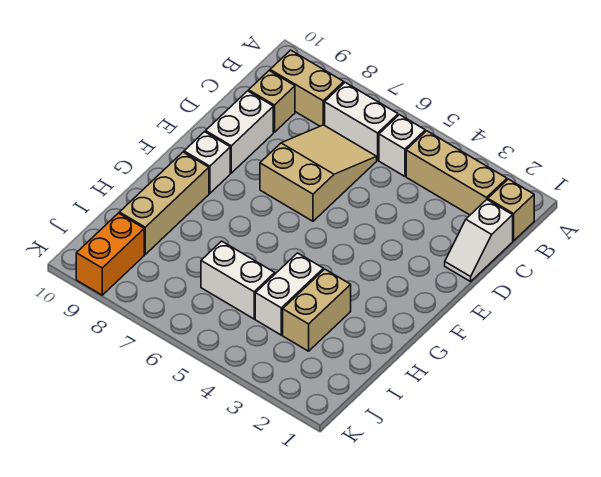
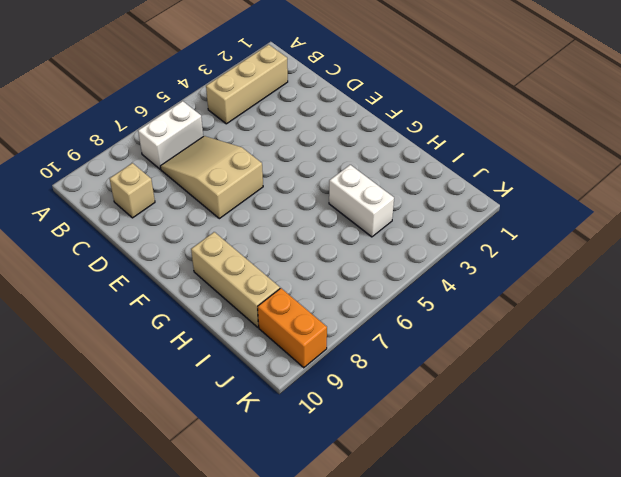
none -> tan 1x1 brick [488,179,534,241]
none -> white 1x1 brick [379,115,425,176]
none -> tan 1x2 brick [270,50,344,126]

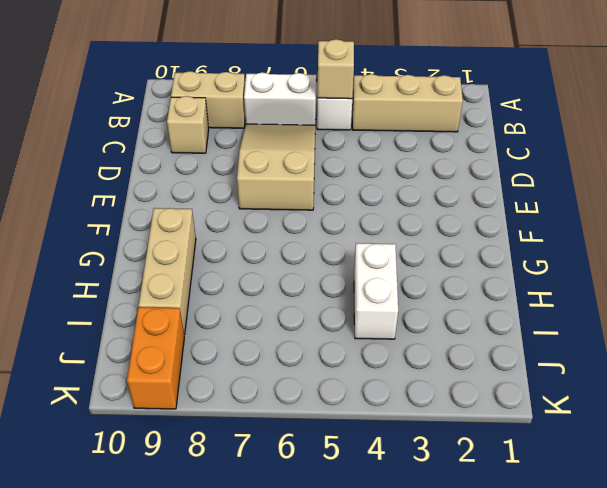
tan 1x1 brick [317,39,354,99] -> tan 1x1 brick moved to [488,179,534,241]
none -> white 1x2 slope [445,200,513,282]
none -> white 1x2 brick [206,91,273,173]
none -> white 1x1 brick [184,132,230,193]

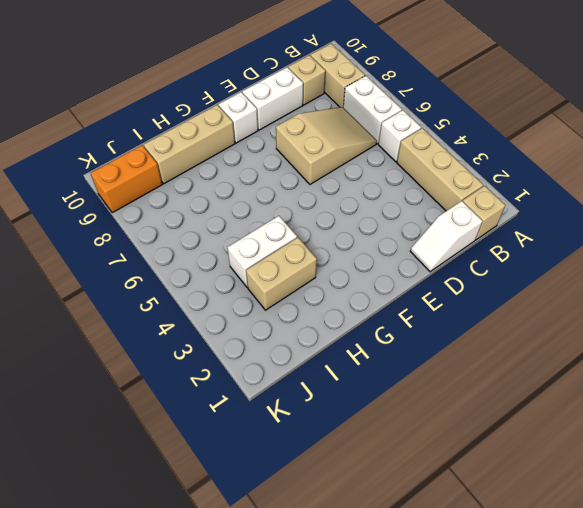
none -> white 1x2 brick [201,241,275,319]

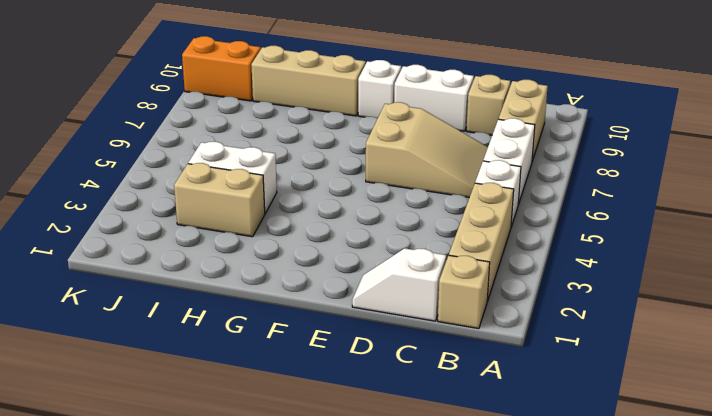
none -> white 1x2 brick [201,241,275,319]

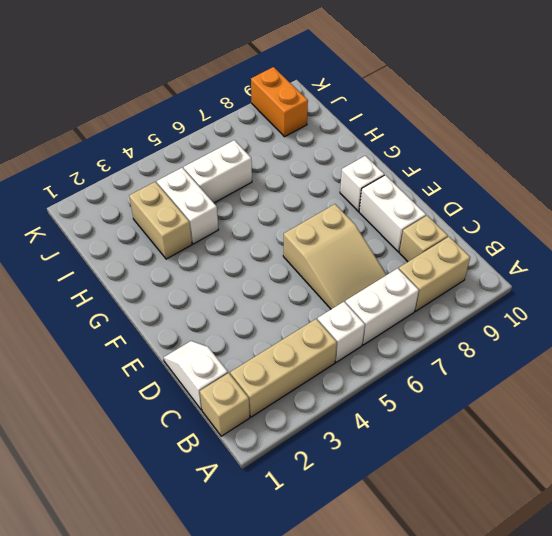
none -> tan 1x3 brick [119,152,209,254]

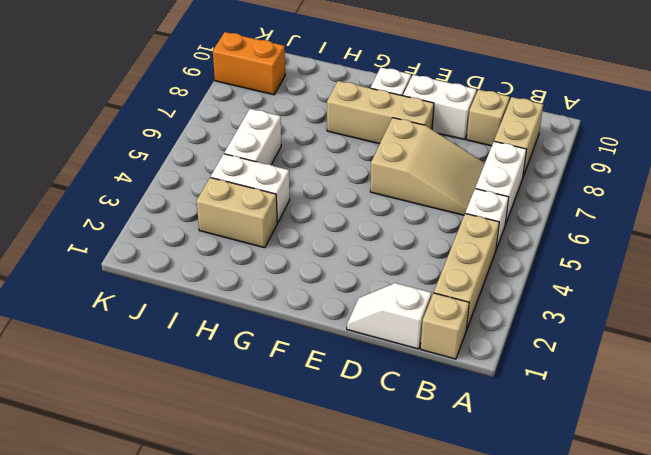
tan 1x3 brick [327,81,434,144] -> tan 1x3 brick moved to [119,152,209,254]

